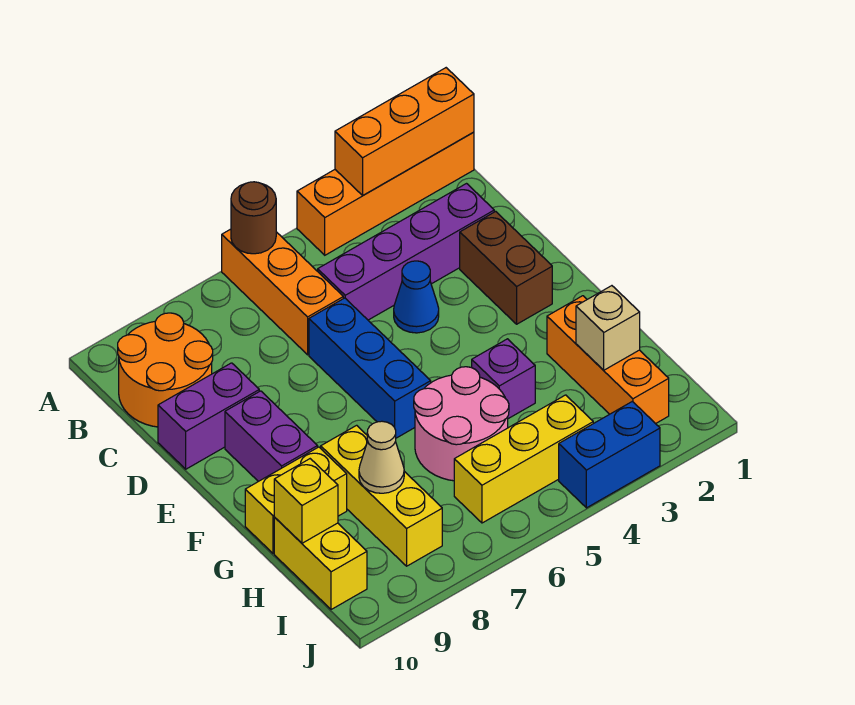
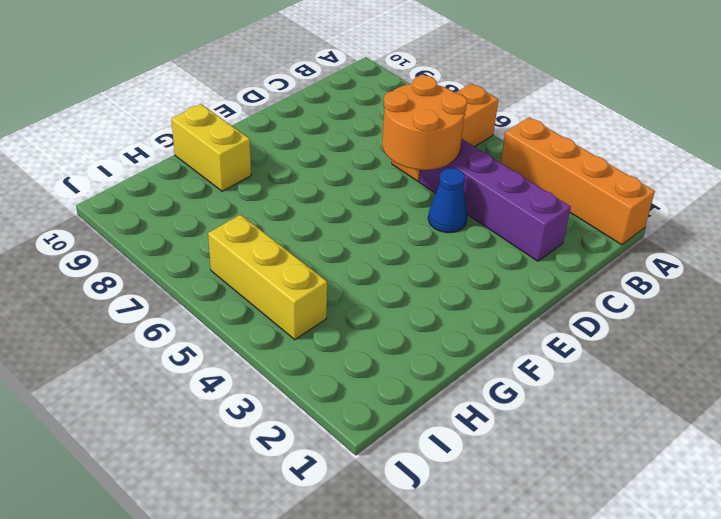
orange 2x2 round brick [382,75,467,170] -> orange 2x2 round brick moved to [118,313,213,427]
none -> brown 1x2 brick [460,211,552,324]
none -> blue 1x3 brick [309,298,431,438]
none -> purple 1x2 brick [158,363,259,469]

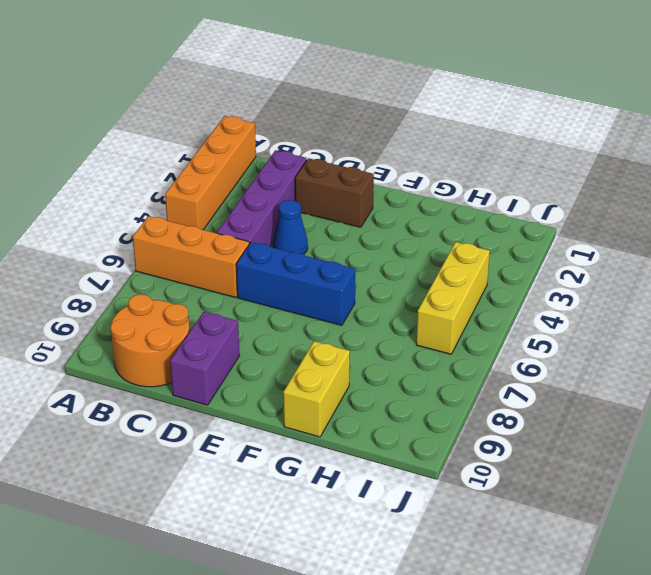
none -> purple 1x2 brick [225,391,318,482]
none -> orange 1x3 brick [547,296,669,424]
none -> purple 1x1 brick [472,339,535,419]

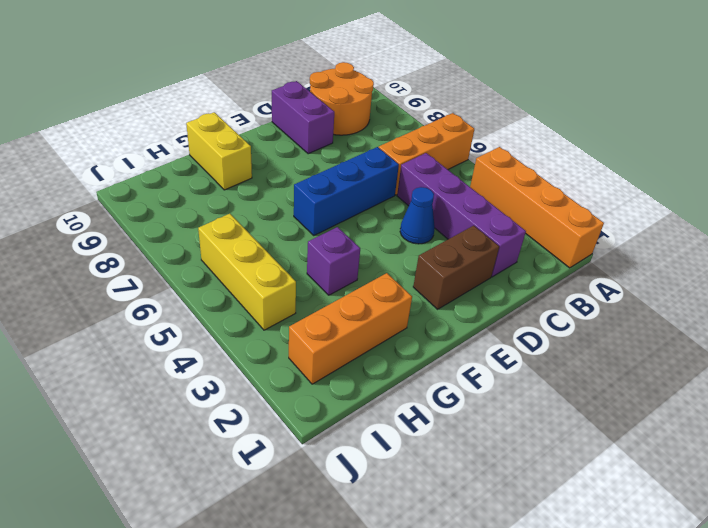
none -> purple 1x2 brick [225,391,318,482]
none -> pink 2x2 round brick [414,367,509,481]
none -> yellow 1x3 brick [321,425,442,566]

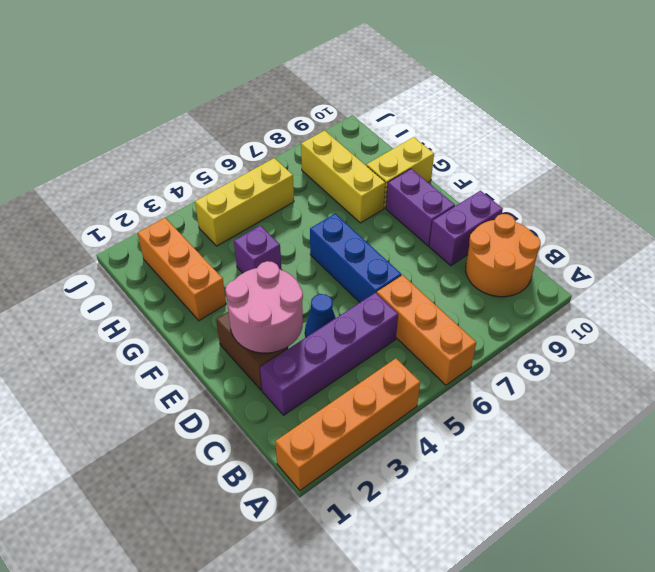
pink 2x2 round brick [225,261,303,353] -> pink 2x2 round brick moved to [414,367,509,481]
none -> yellow 1x2 brick [274,517,367,610]
none -> blue 1x2 brick [559,401,660,508]
none -> orange 1x3 brick [335,68,474,195]

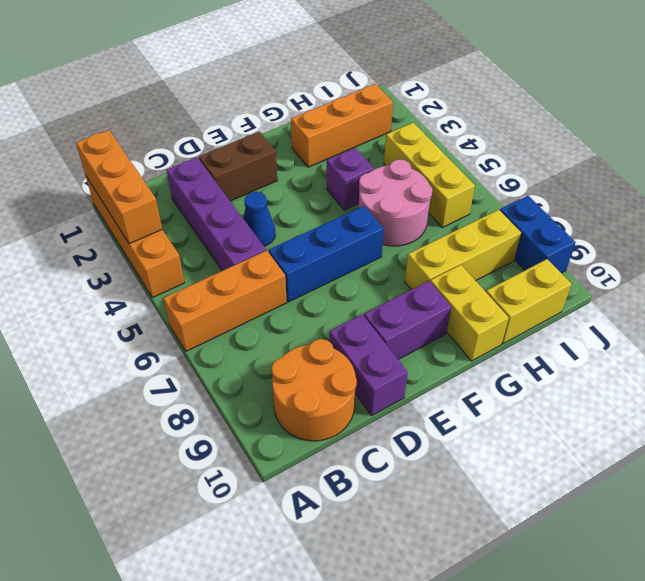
blue 1x2 brick [500,196,576,273] -> blue 1x2 brick moved to [559,401,660,508]
none -> brown 1x1 round brick [231,182,276,254]
none -> tan 1x1 brick [576,286,640,370]
none -> tan 1x1 cone [359,421,404,493]

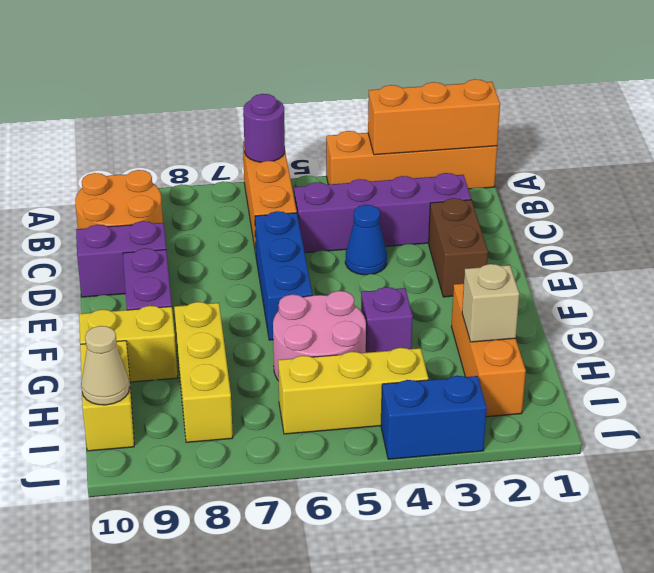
purple 1x1 round brick [243,94,285,162] -> brown 1x1 round brick [231,182,276,254]
tan 1x1 cone [81,326,130,405] -> tan 1x1 cone moved to [359,421,404,493]
none -> yellow 1x1 brick [274,459,338,543]

